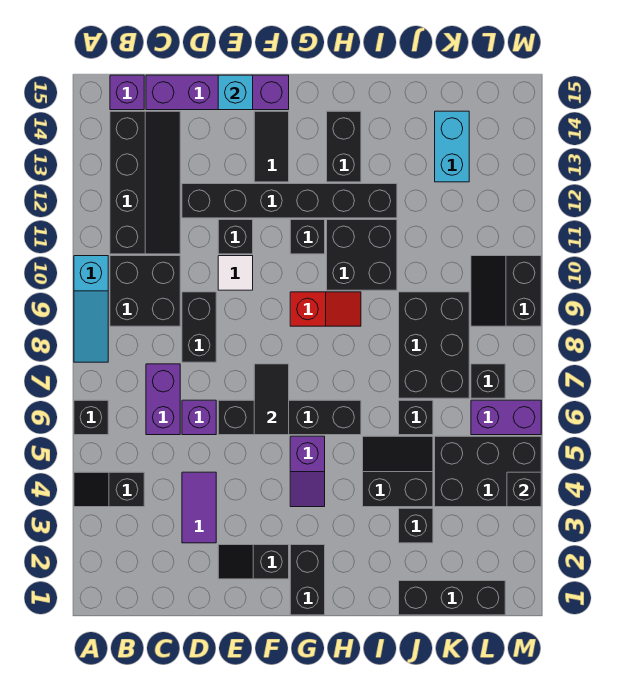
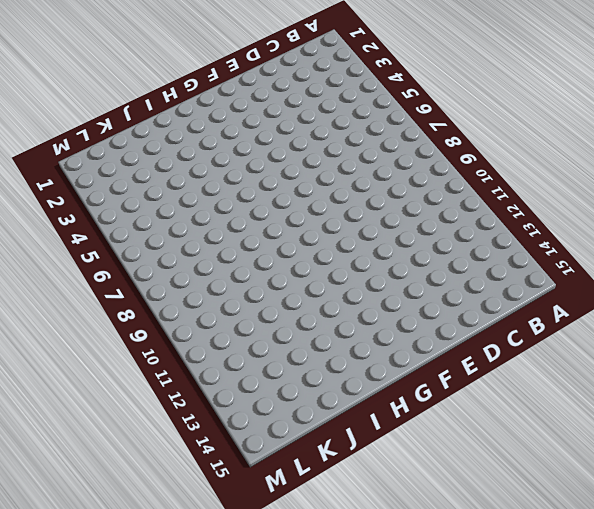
none -> black 1x2 slope [74,472,144,507]
none -> black 1x1 brick [74,400,108,435]
none -> cyan 1x3 slope [74,256,108,362]
none -> black 2x2 brick [110,256,180,326]

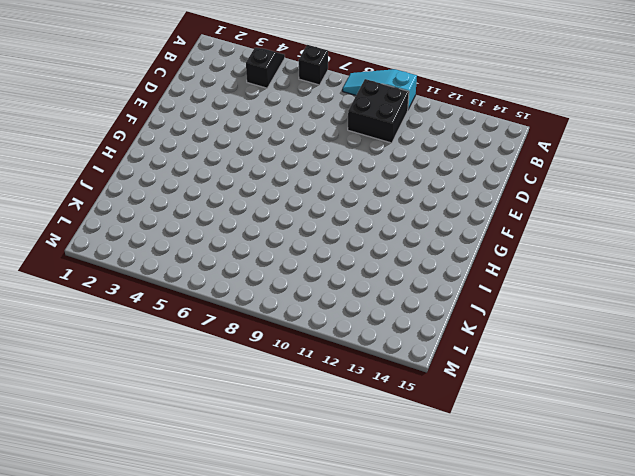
none -> black 2x4 slope [110,111,180,254]
none -> purple 1x1 brick [110,75,144,110]
none -> purple 1x2 brick [146,364,180,435]
none -> purple 1x4 brick [146,75,289,110]

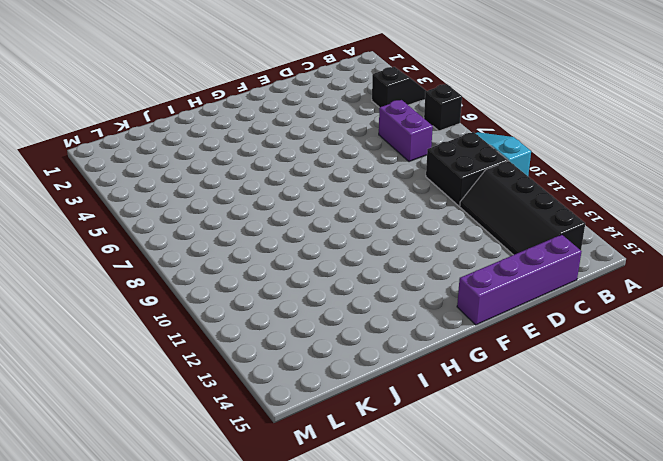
none -> purple 1x1 brick [110,75,144,110]
none -> purple 1x2 tile [182,472,216,543]
none -> purple 1x1 brick [182,400,216,435]
none -> black 1x2 brick [182,292,216,362]

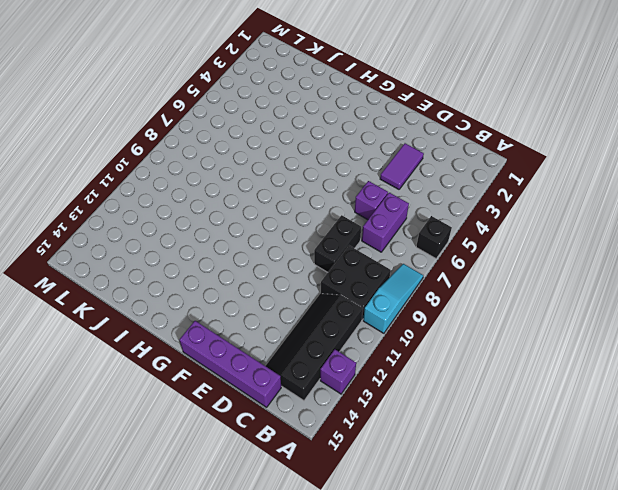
purple 1x1 brick [320,349,356,394] -> purple 1x1 brick moved to [110,75,144,110]
none -> black 1x2 slope [74,472,144,507]
none -> black 1x6 brick [182,184,397,218]
none -> black 1x2 slope [218,545,289,579]
none -> black 1x4 brick [218,400,361,435]

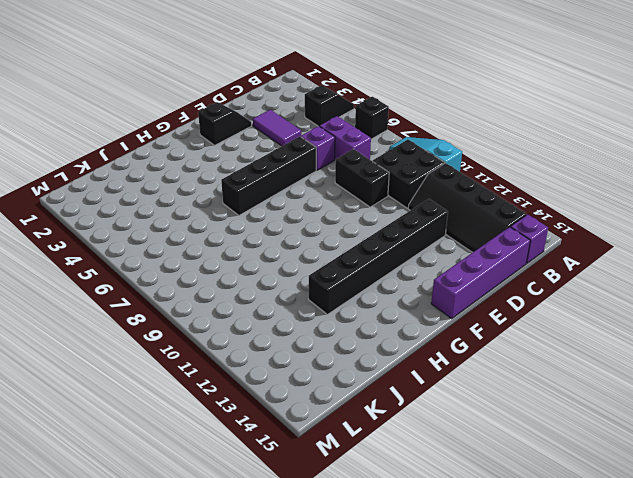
none -> white 1x1 tile [218,256,253,290]
none -> black 1x1 brick [218,220,253,254]
none -> black 1x2 tile [254,111,289,182]
none -> black 1x2 brick [290,545,325,615]

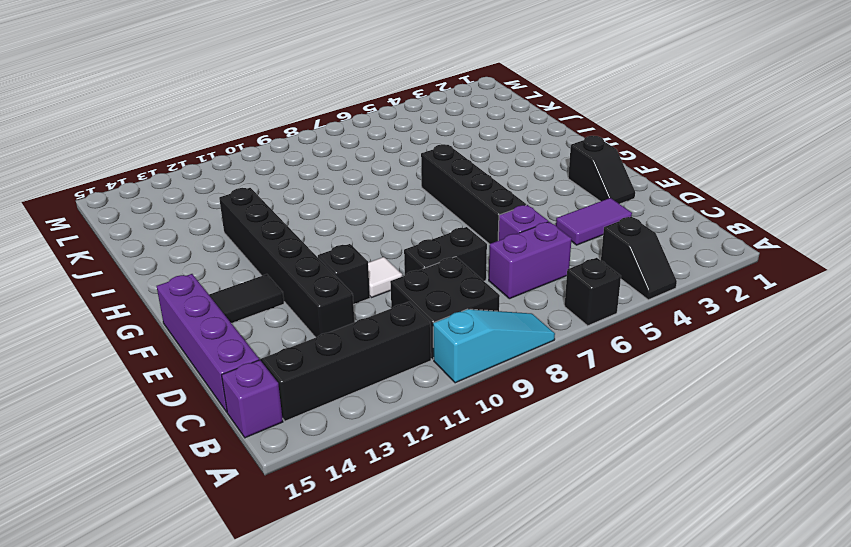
none -> black 1x2 brick [290,545,325,615]
none -> purple 1x2 slope [290,436,325,507]
none -> red 1x2 slope [290,292,361,326]
none -> black 1x1 brick [290,220,325,254]

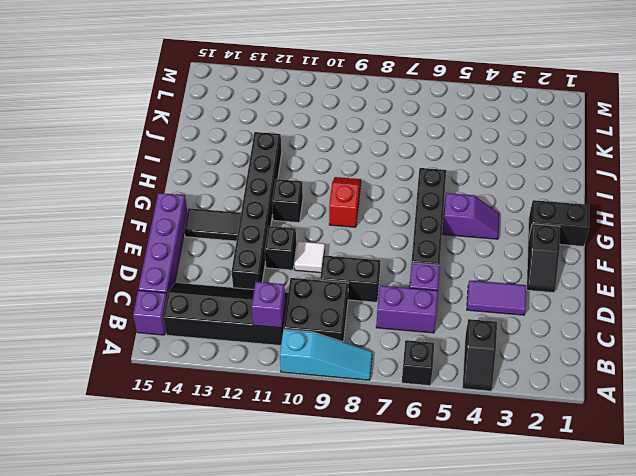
purple 1x1 brick [252,282,285,328] -> none
none -> black 2x2 brick [327,220,397,290]
none -> black 1x2 brick [327,111,361,182]
none -> black 2x2 slope [363,436,433,507]
none -> black 1x3 brick [399,581,505,615]

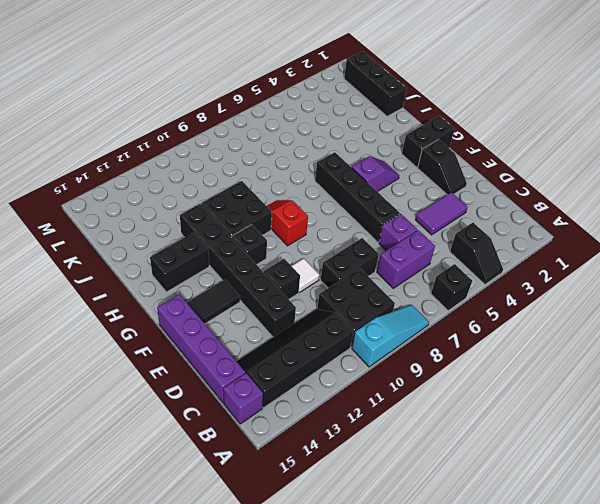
none -> black 2x2 slope [363,436,433,507]
none -> black 1x1 brick [399,508,433,543]
none -> black 1x1 brick [399,400,433,435]
none -> black 2x3 brick [399,292,469,398]

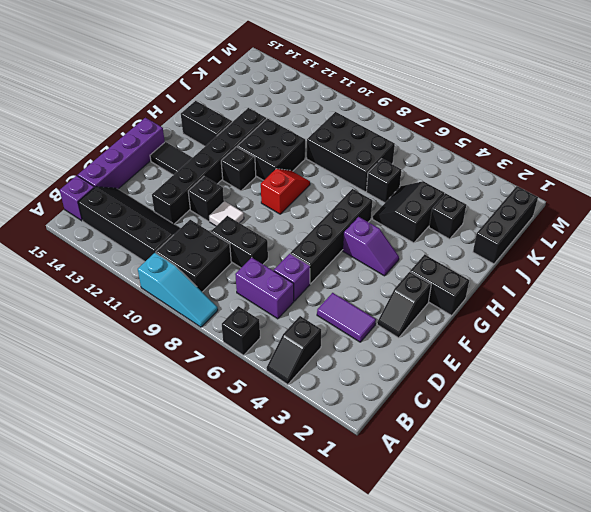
none -> black 2x3 brick [435,436,541,507]
none -> cyan 1x2 brick [435,111,469,182]
none -> purple 1x2 brick [471,400,541,435]
none -> black 1x1 brick [471,364,505,398]

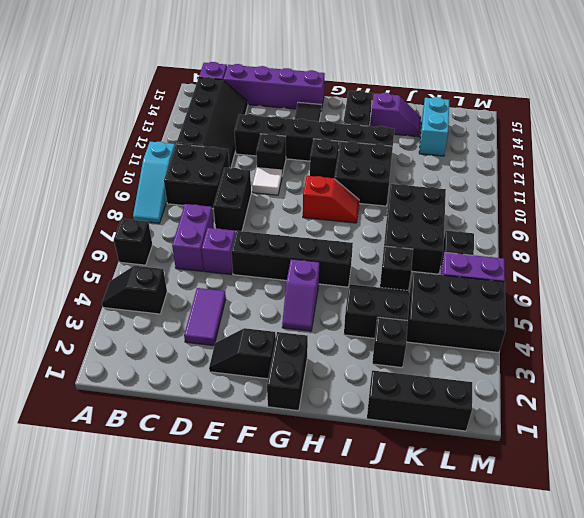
purple 1x2 slope [370,93,421,137] -> none
none -> black 2x2 slope [471,256,541,326]
none -> cyan 1x1 brick [218,75,253,110]
none -> black 1x2 tile [254,364,289,435]
none -> black 1x1 brick [507,472,541,507]

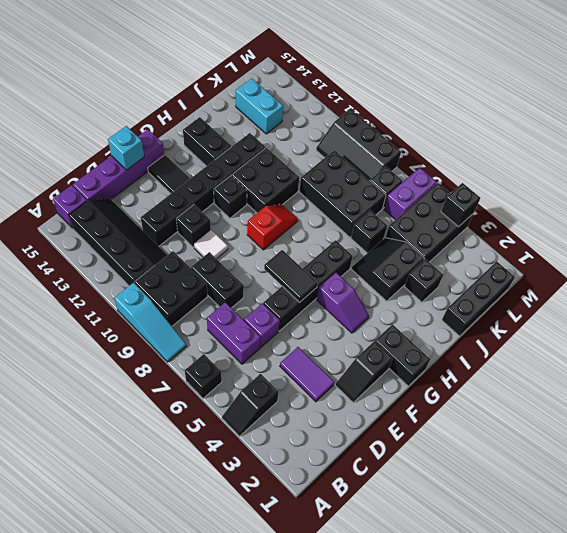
black 2x3 slope [316,109,401,180] -> black 2x2 slope [471,256,541,326]

